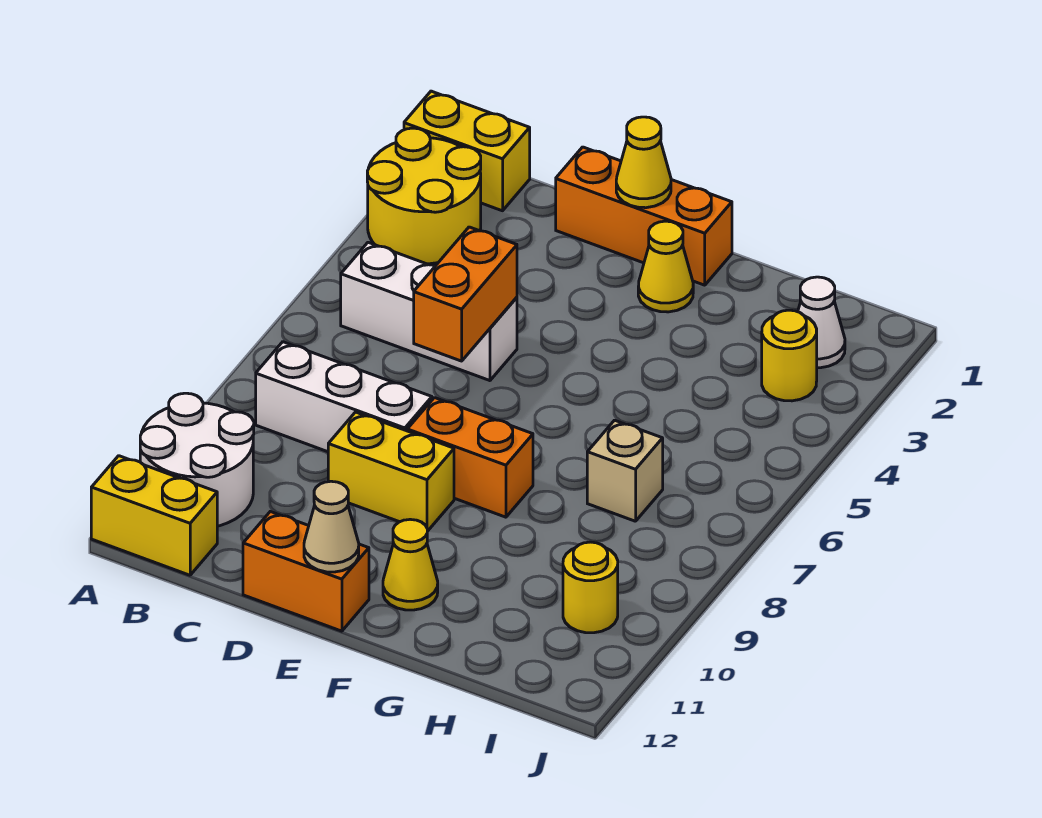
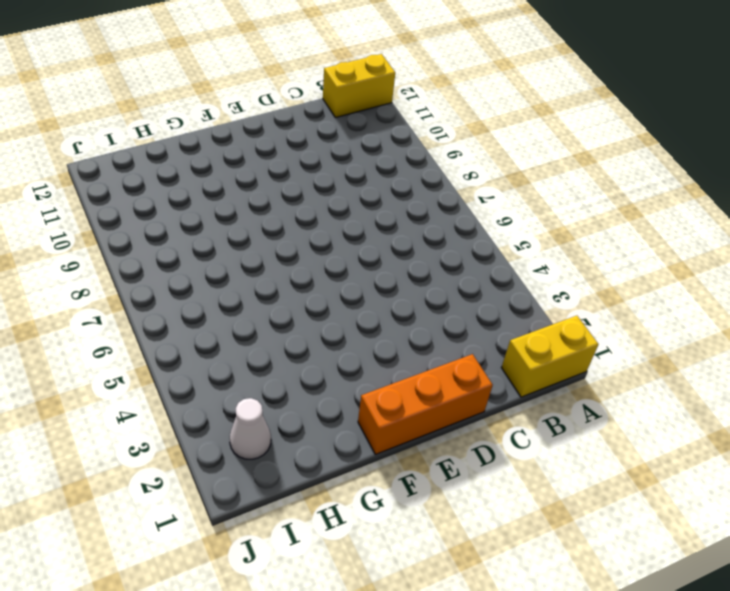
none -> yellow 2x2 round brick [367,128,481,264]
none -> white 2x2 round brick [140,393,254,526]
none -> white 1x3 brick [341,242,517,381]

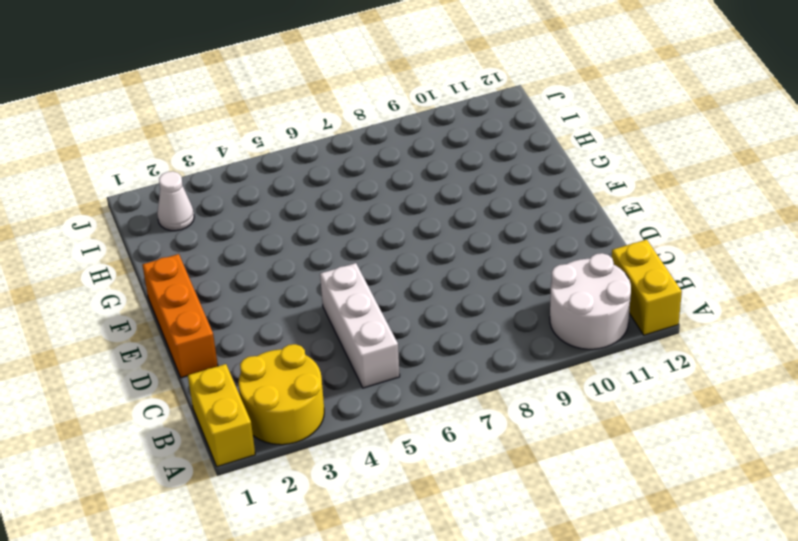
none -> white 1x3 brick [256,342,432,452]
none -> yellow 1x2 brick [328,412,454,531]
none -> orange 1x2 brick [243,512,369,631]

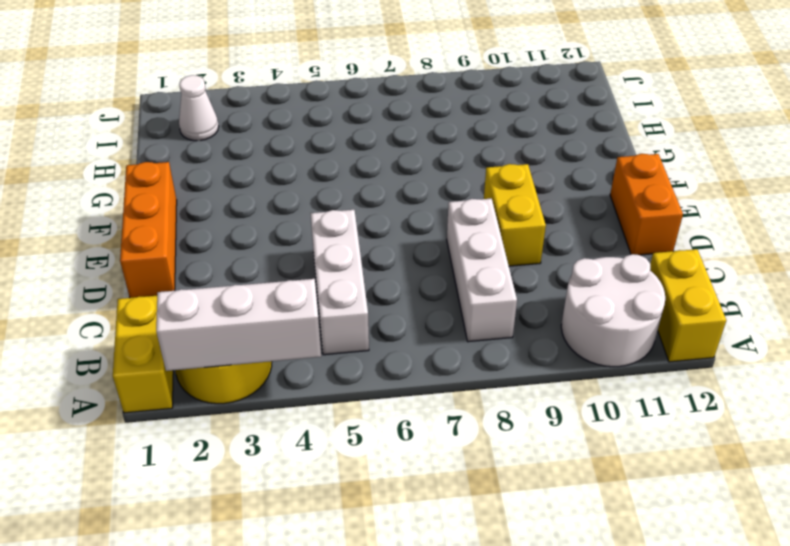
white 1x3 brick [156,279,321,371] -> none
none -> orange 1x2 brick [407,398,533,517]
none -> yellow 1x1 cone [638,221,693,312]
none -> yellow 1x1 cone [383,519,438,610]

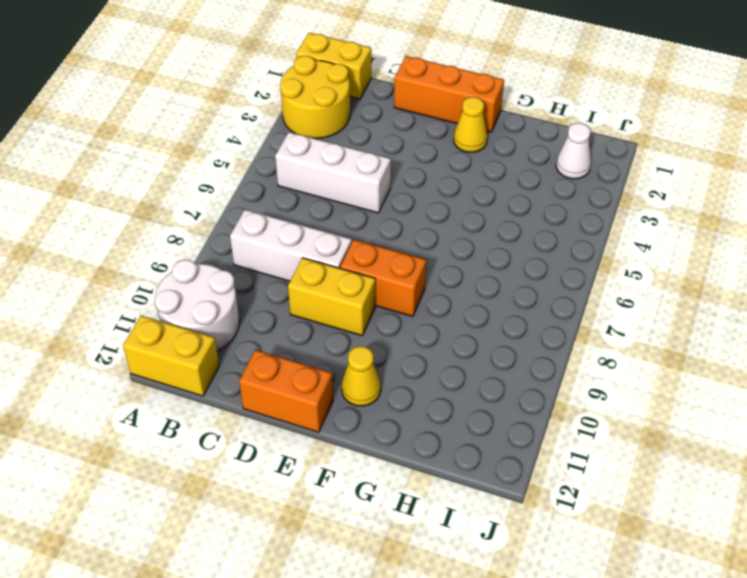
none -> tan 1x1 brick [587,420,663,521]
none -> yellow 1x1 round brick [762,310,817,401]
none -> yellow 1x1 round brick [563,542,618,633]

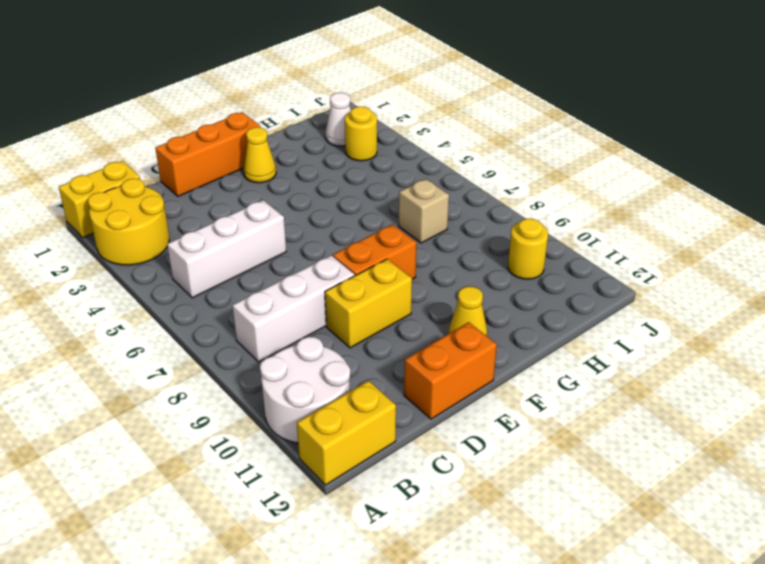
none -> orange 1x2 brick [414,227,517,361]
none -> yellow 1x1 cone [616,117,671,208]
none -> tan 1x1 cone [304,481,359,572]

